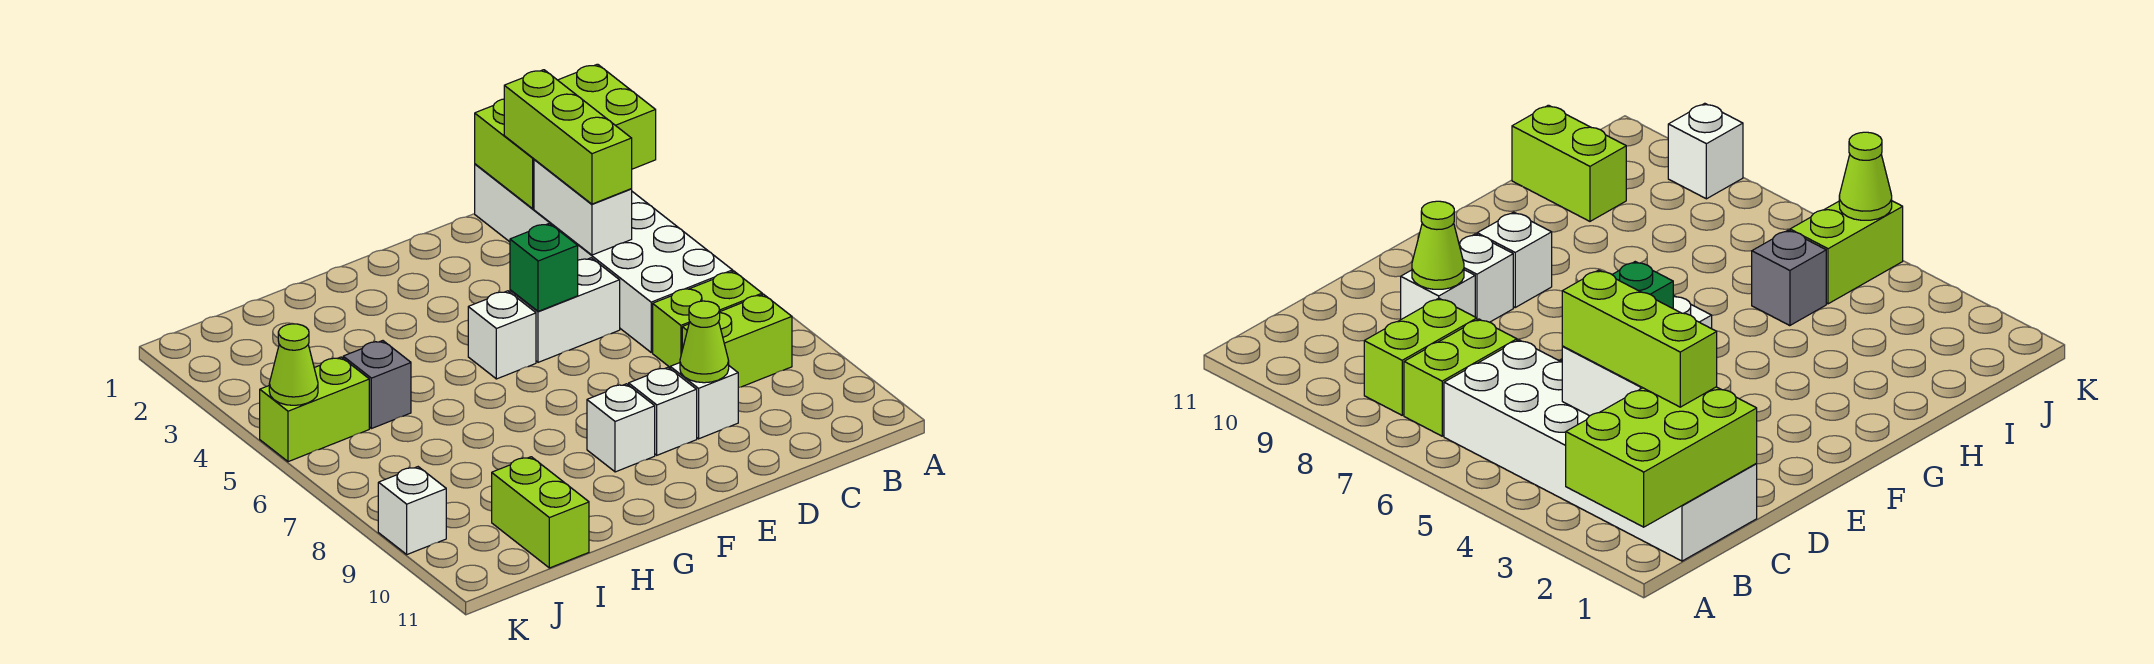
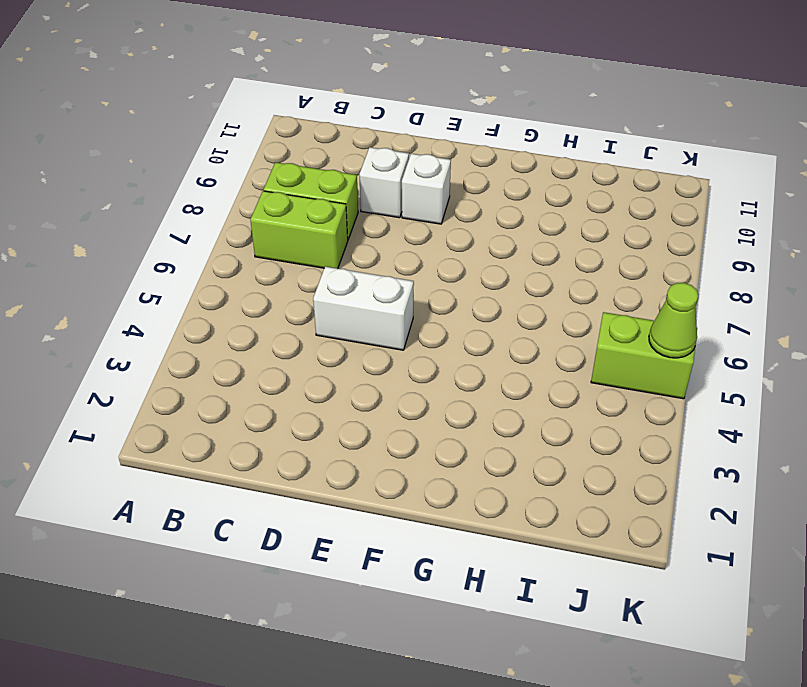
none -> white 2x6 brick [475,164,733,352]
none -> white 1x1 brick [468,291,536,379]
none -> white 1x1 brick [587,384,655,472]

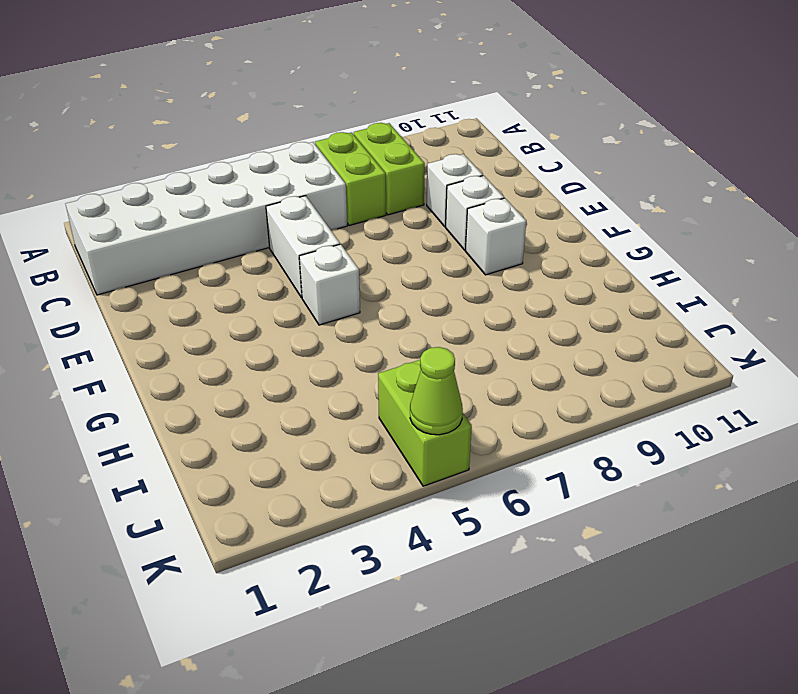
none -> grey 1x1 brick [343,341,411,429]
none -> lime 1x2 brick [492,457,589,568]
none -> white 1x1 brick [378,467,446,554]

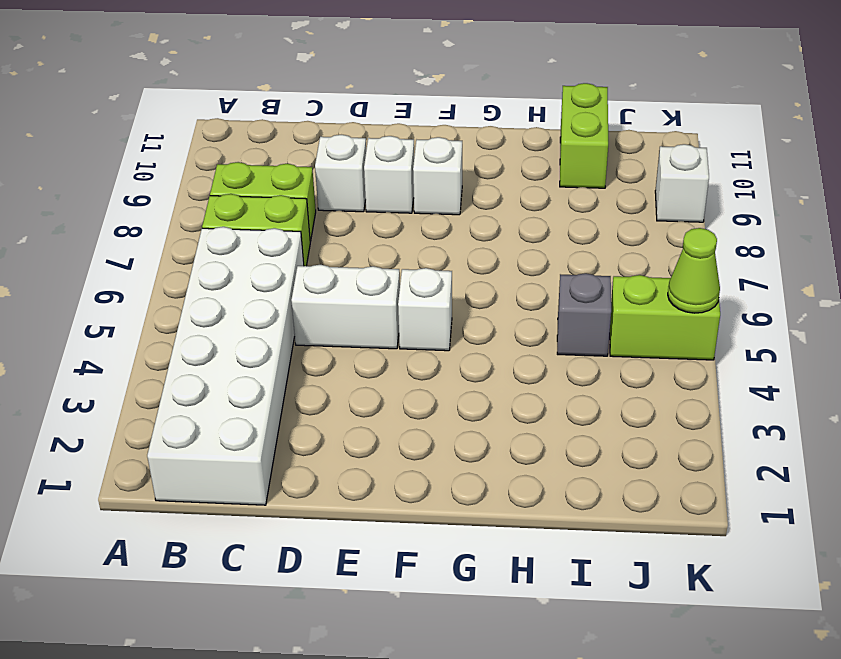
none -> lime 2x3 brick [475,64,656,209]
none -> white 1x2 brick [534,159,632,255]
none -> lime 1x1 cone [680,301,729,383]

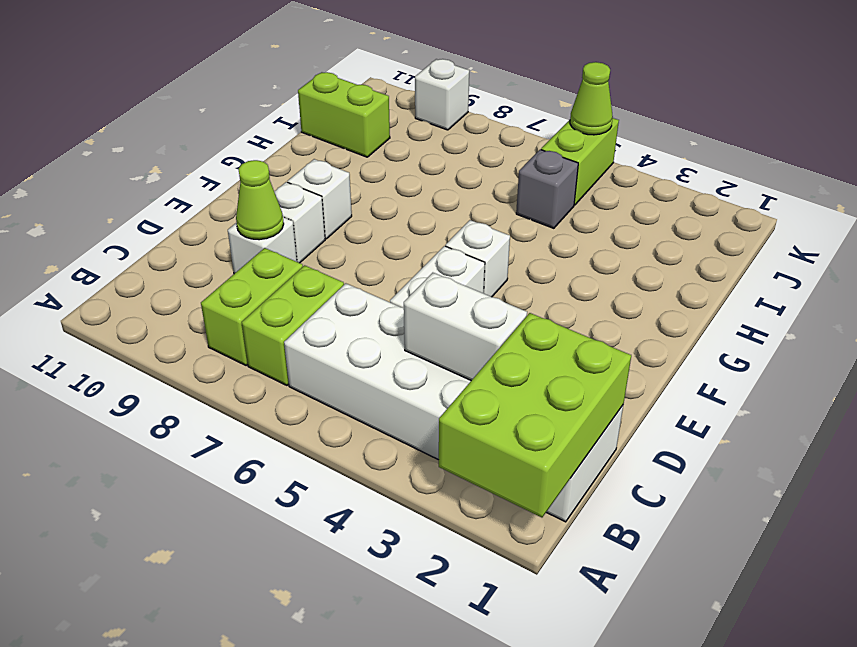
none -> green 1x1 brick [510,223,578,311]
none -> lime 1x3 brick [504,70,632,204]

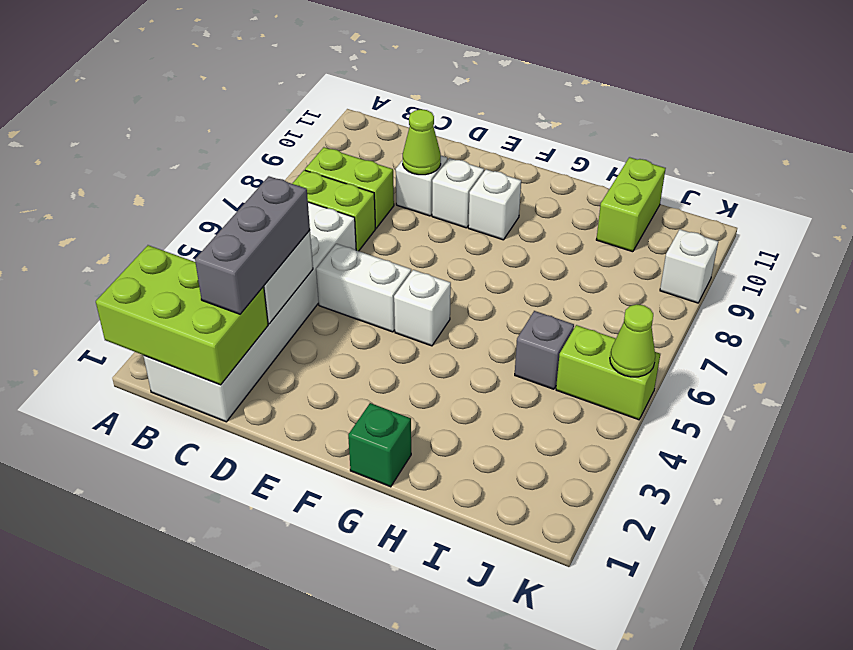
grey 1x3 brick [195,176,310,314] -> lime 1x3 brick [504,70,632,204]
green 1x1 brick [348,403,411,487] -> green 1x1 brick moved to [510,223,578,311]

